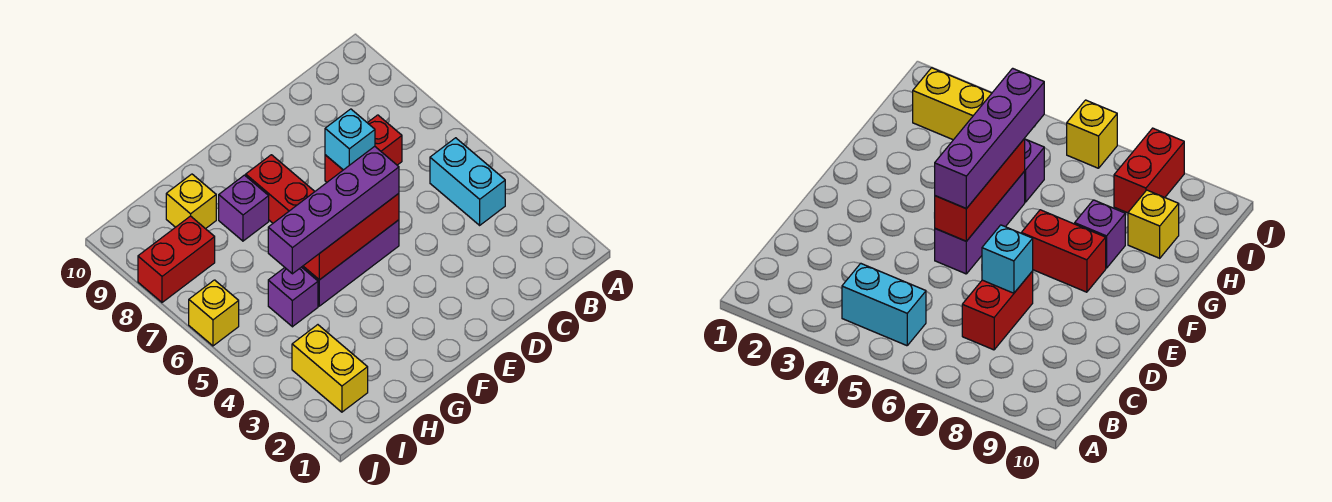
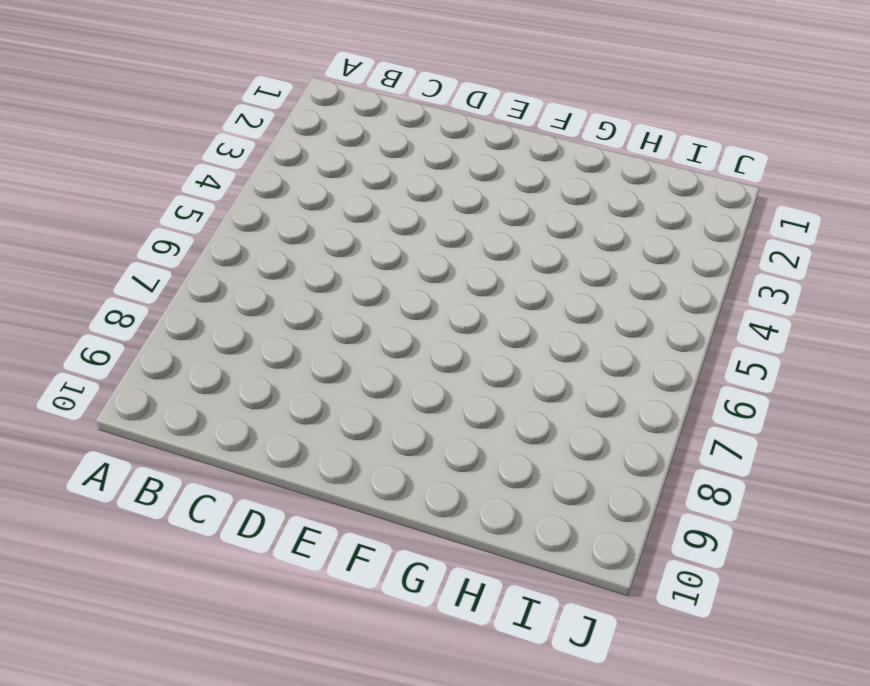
none -> cyan 1x2 brick [430,138,505,225]
none -> red 1x2 brick [325,115,402,182]
none -> purple 1x3 brick [302,220,399,306]

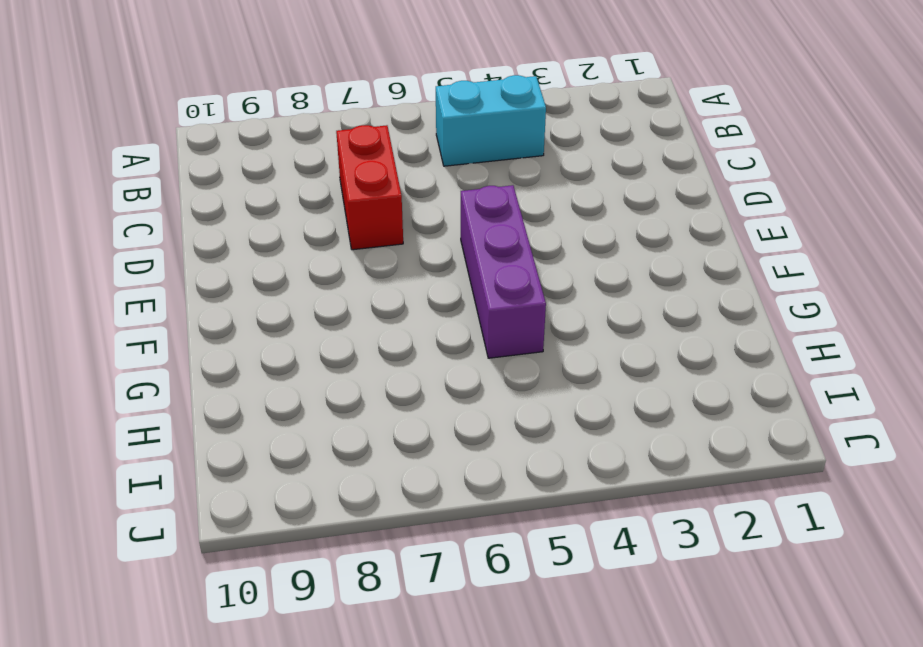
none -> red 1x2 brick [246,155,315,223]
none -> purple 1x1 brick [219,175,269,241]
none -> purple 1x1 brick [268,267,318,327]

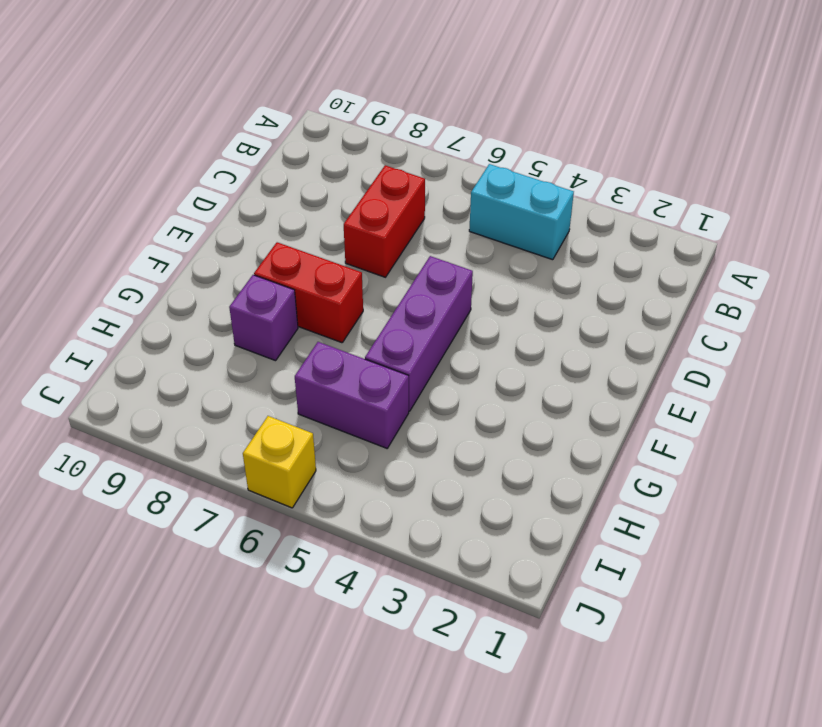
purple 1x2 brick [295,342,409,448] -> purple 1x1 brick [268,267,318,327]
none -> yellow 1x1 brick [166,174,216,229]
none -> yellow 1x2 brick [292,325,368,412]
none -> red 1x2 brick [138,216,215,302]

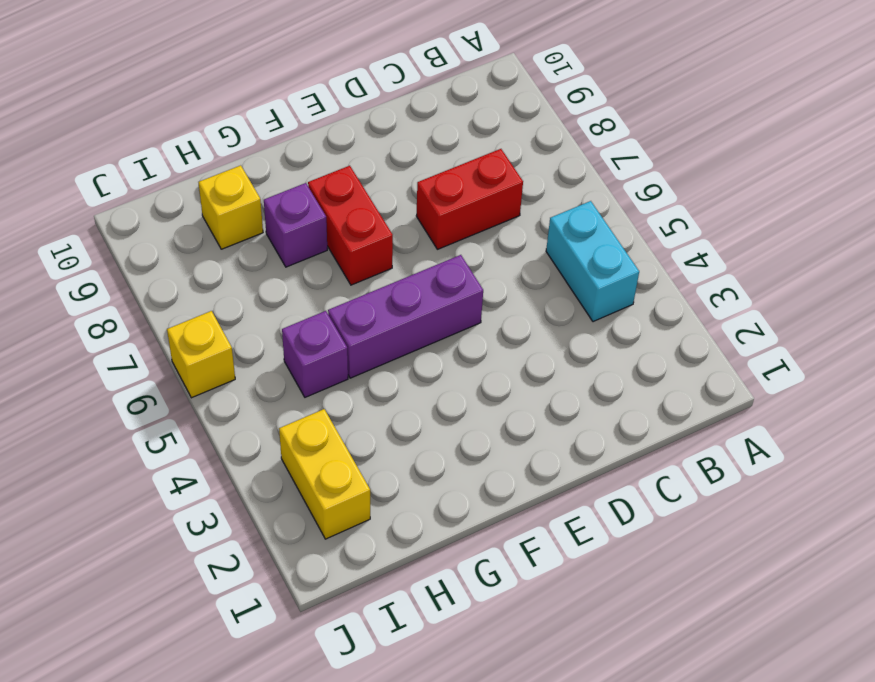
none -> red 1x2 brick [138,216,215,302]
none -> cyan 1x1 brick [325,109,375,170]
none -> red 1x3 brick [304,194,399,280]

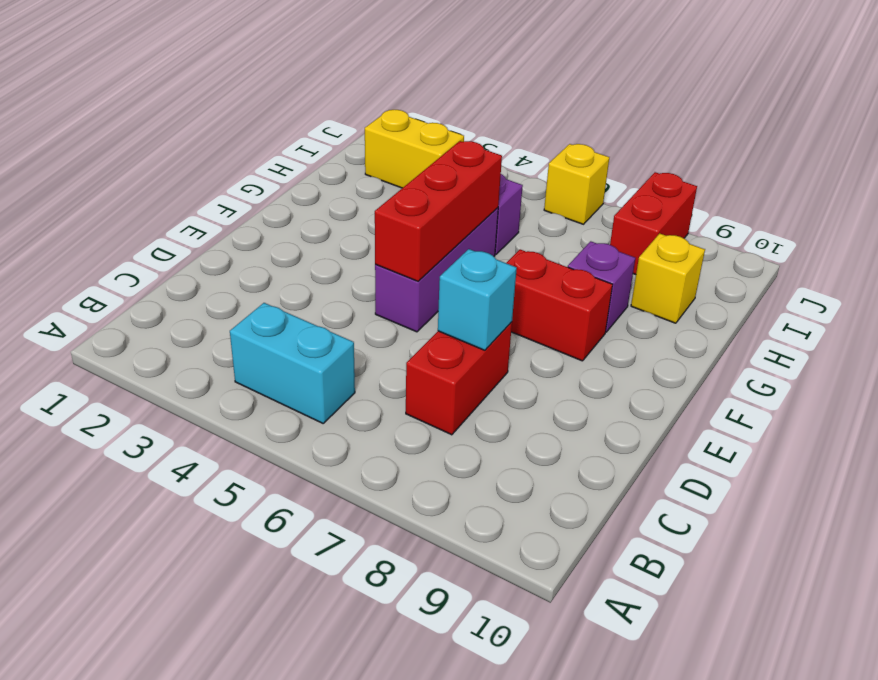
none -> purple 1x4 brick [268,146,399,274]

